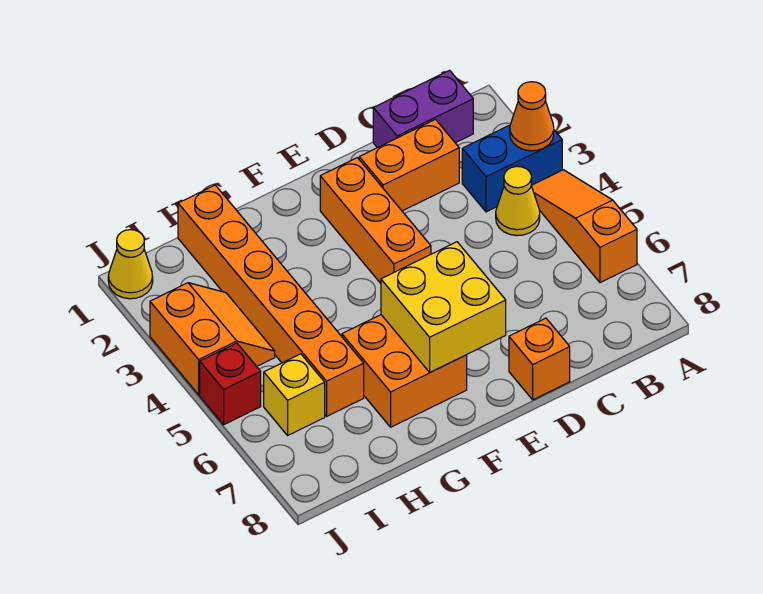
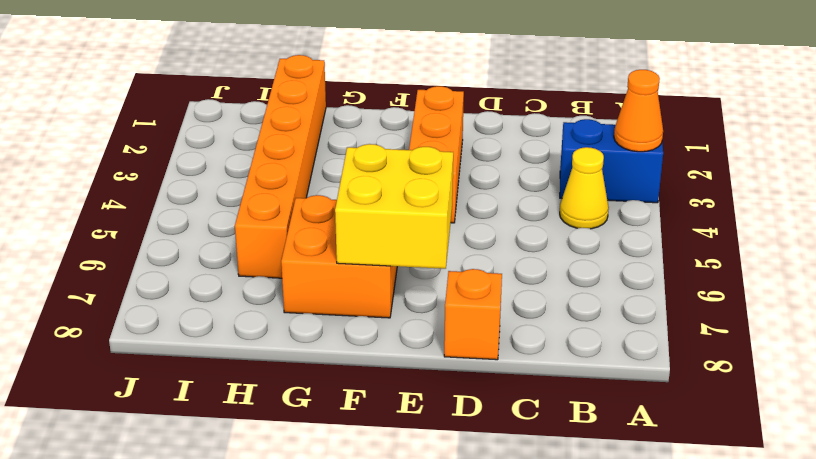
none -> orange 1x3 slope [531,170,637,283]
none -> purple 1x2 brick [373,70,473,148]
none -> orange 1x2 brick [359,119,459,211]

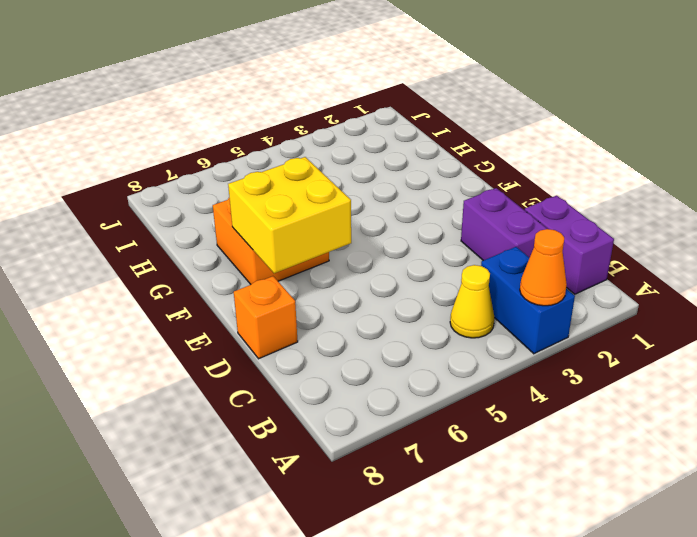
purple 1x2 brick [461,188,547,261] -> orange 1x2 brick [359,119,459,211]
none -> orange 1x3 slope [531,170,637,283]
none -> orange 1x3 brick [320,158,431,283]
none -> orange 1x6 brick [178,185,364,416]

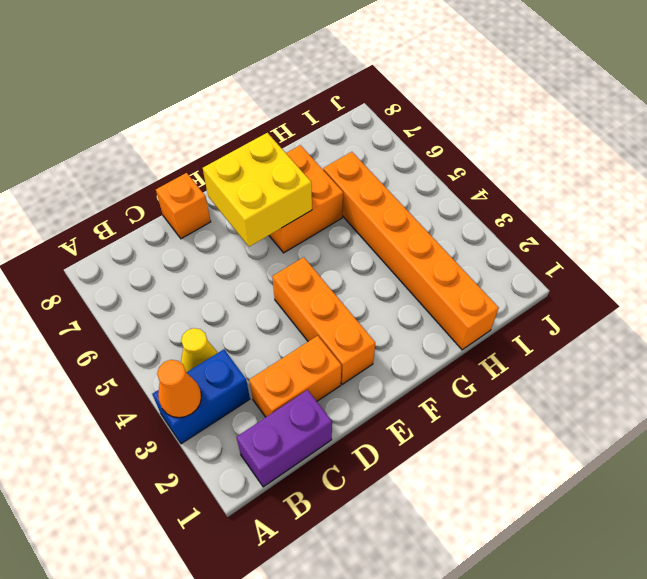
none -> orange 1x3 slope [531,170,637,283]
none -> orange 2x2 slope [150,283,275,395]
none -> yellow 1x1 brick [264,354,325,435]

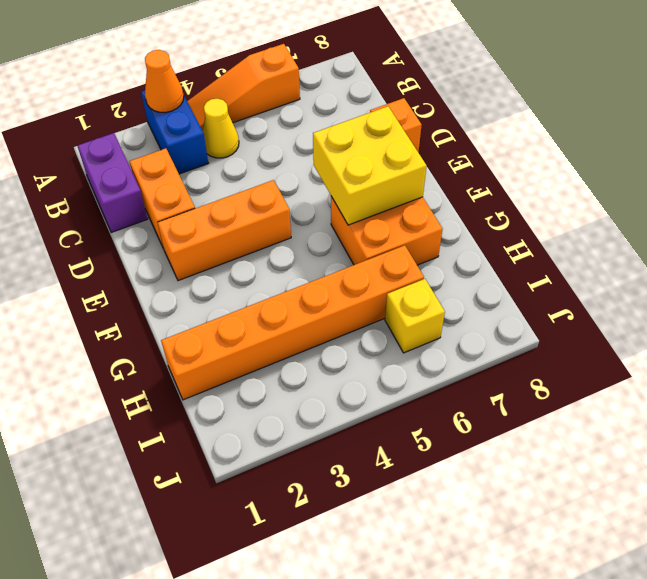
none -> orange 2x2 slope [150,283,275,395]
none -> yellow 1x1 cone [108,230,153,299]
none -> red 1x1 brick [200,343,261,425]

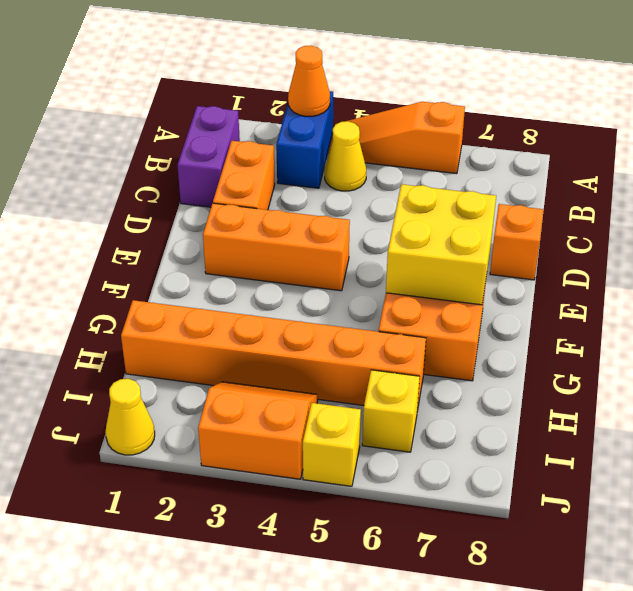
yellow 1x1 brick [303,403,361,486] -> red 1x1 brick [200,343,261,425]

